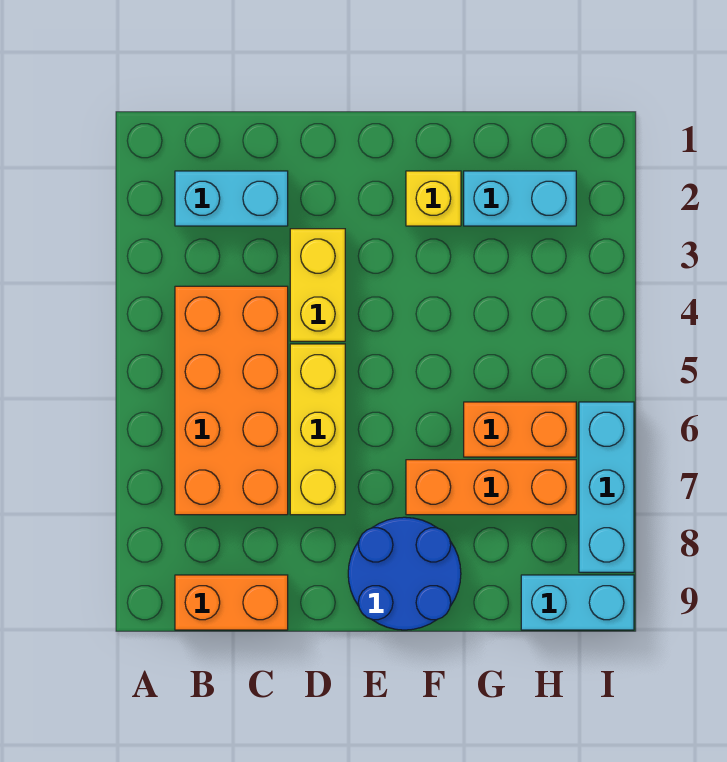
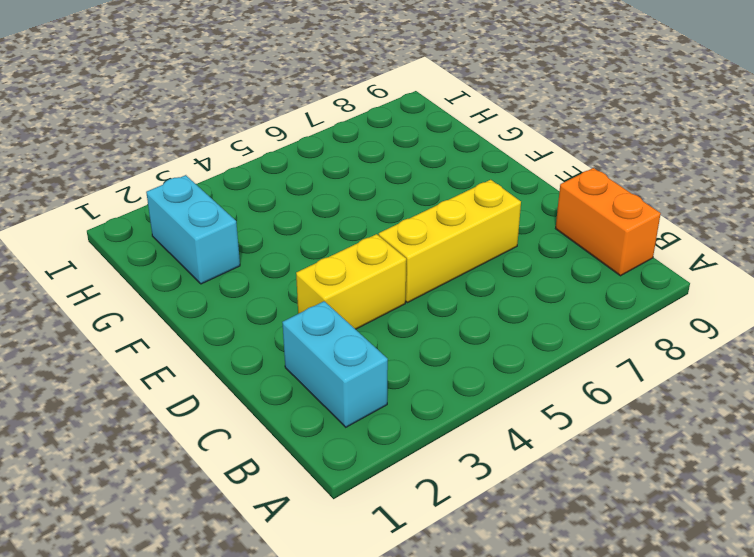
none -> orange 2x4 brick [175,286,288,515]
none -> blue 2x2 round brick [348,517,461,630]
none -> yellow 1x1 brick [406,171,461,226]

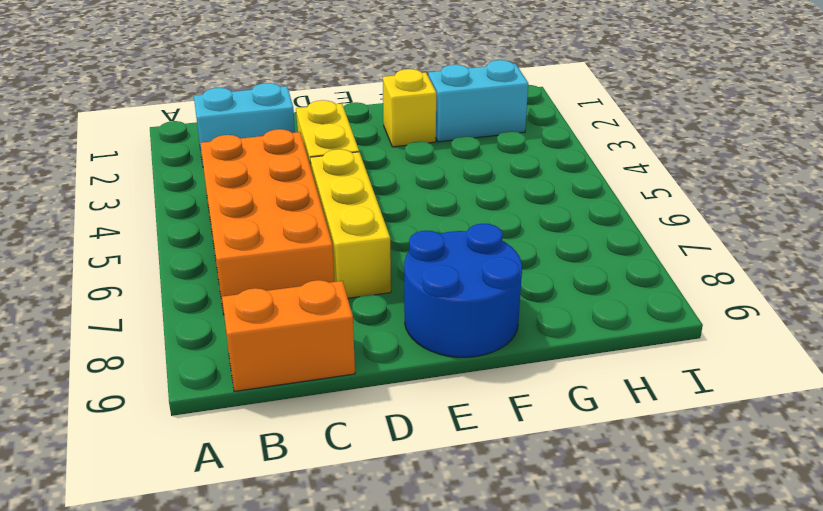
none -> orange 1x3 brick [406,460,576,515]
none -> orange 1x2 brick [464,402,576,457]
none -> cyan 1x2 brick [521,575,634,630]

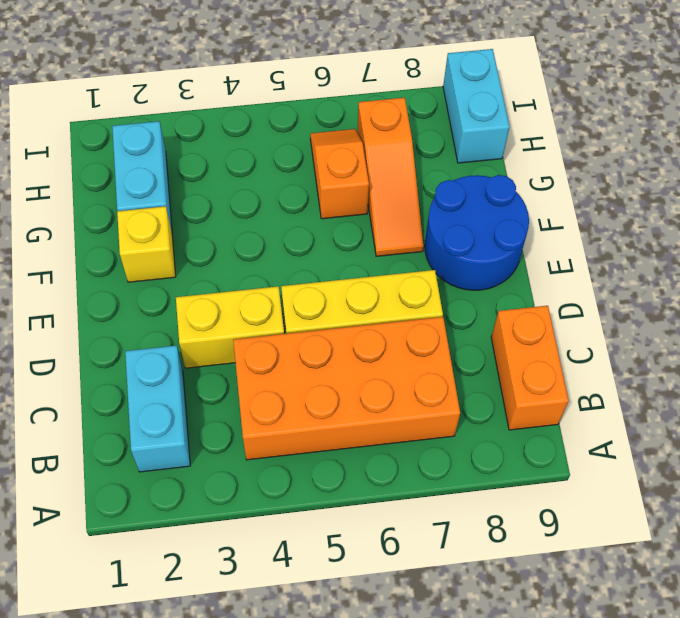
orange 1x3 slope [357,98,423,256] -> orange 1x3 brick [406,460,576,515]
orange 1x2 slope [310,129,369,219] -> orange 1x2 brick [464,402,576,457]
none -> cyan 1x3 brick [579,402,634,572]

